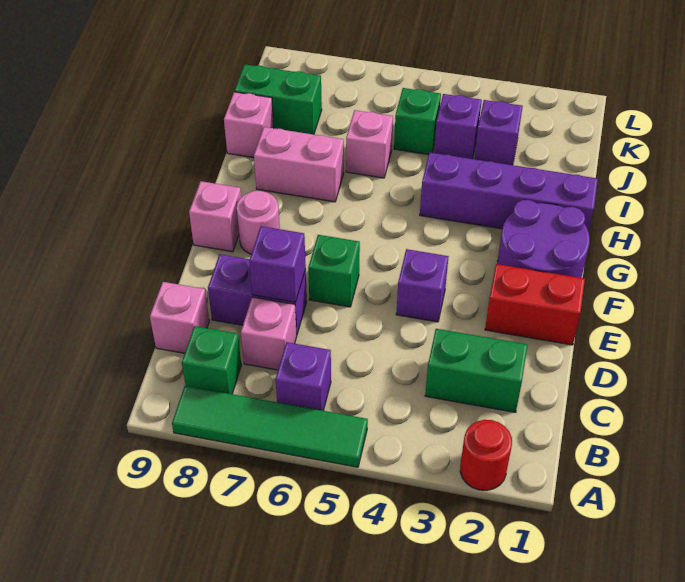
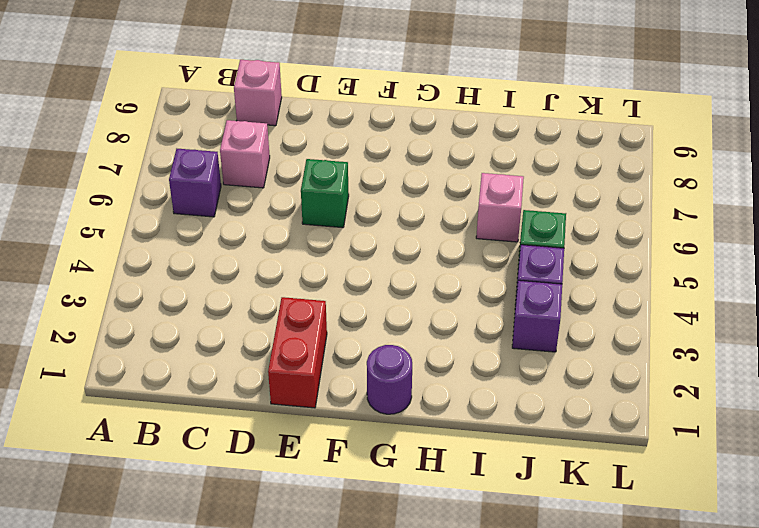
purple 1x1 round brick [367,345,412,414] -> purple 2x2 round brick [497,200,590,278]
none -> red 1x1 round brick [460,420,512,490]
none -> green 1x4 tile [172,386,368,467]
none -> green 1x1 brick [182,326,241,394]

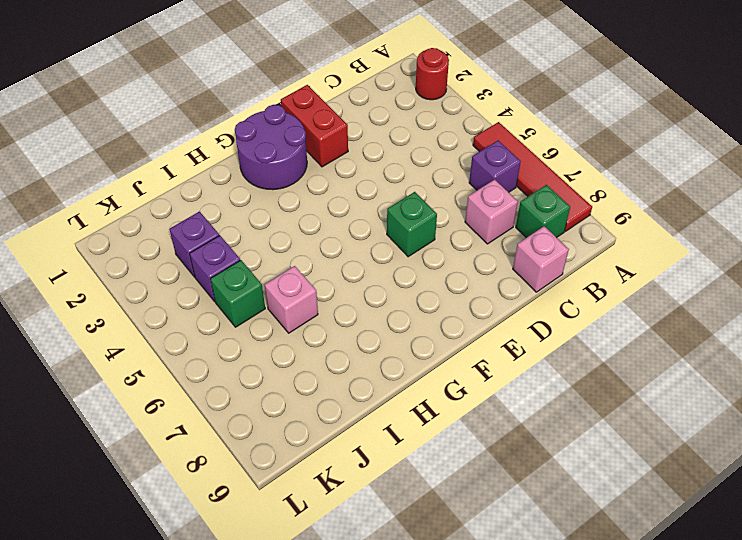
red 1x4 tile [473,122,592,231] -> green 1x4 tile [172,386,368,467]
none -> green 1x2 brick [425,329,528,412]
none -> purple 1x2 brick [208,254,307,334]
none -> purple 1x1 brick [396,249,449,322]

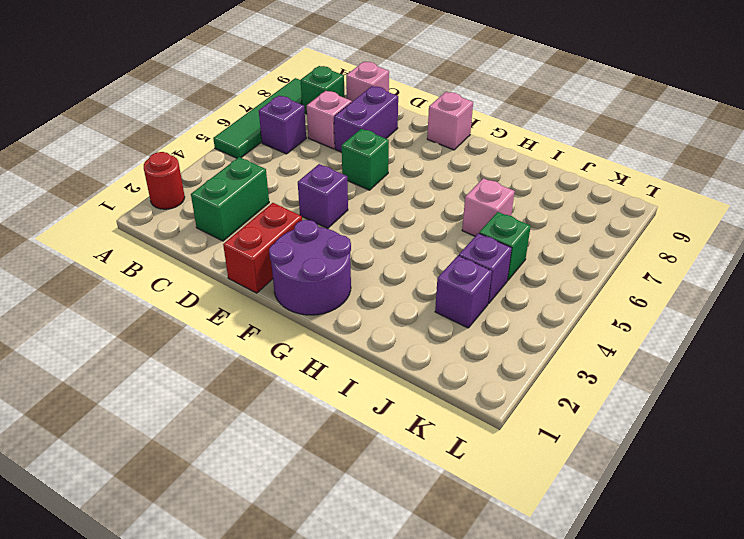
none -> pink 1x1 round brick [236,191,280,254]
none -> purple 1x4 brick [420,152,598,231]
none -> pink 1x2 brick [254,127,344,202]

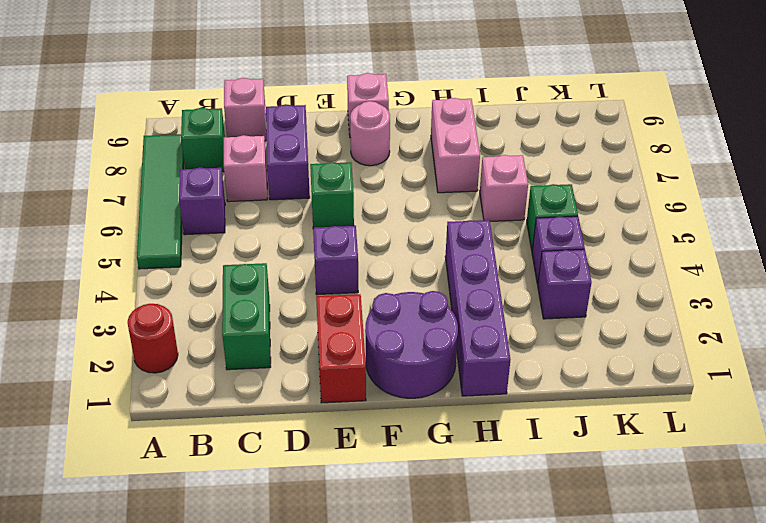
none -> pink 1x1 brick [224,92,274,158]
none -> green 1x2 brick [235,64,322,134]
none -> purple 1x1 brick [249,226,306,302]

